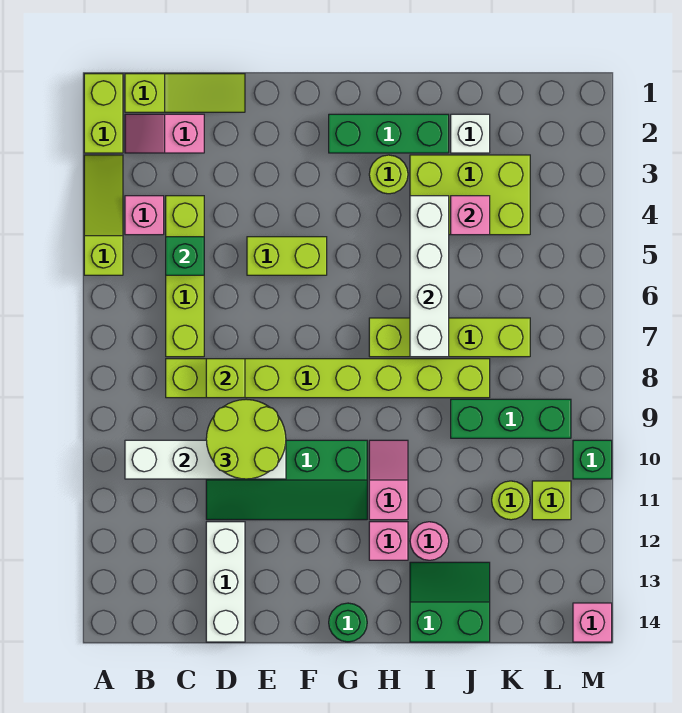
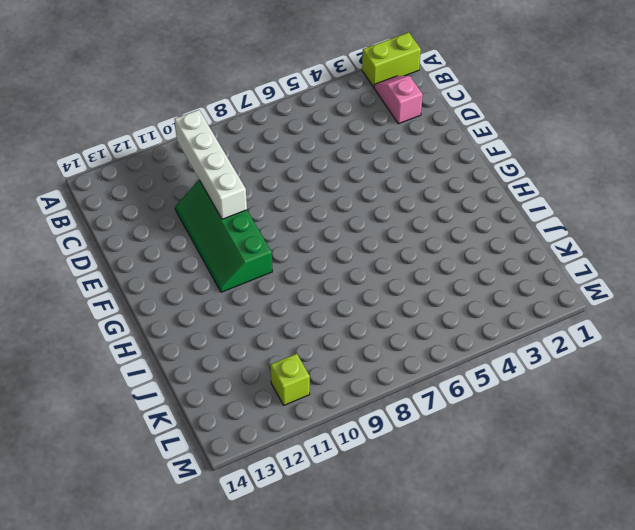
none -> lime 1x3 slope [84,155,123,275]
none -> lime 1x3 slope [125,74,245,112]
none -> pink 1x1 brick [125,196,164,235]
none -> lime 1x4 brick [166,196,204,357]

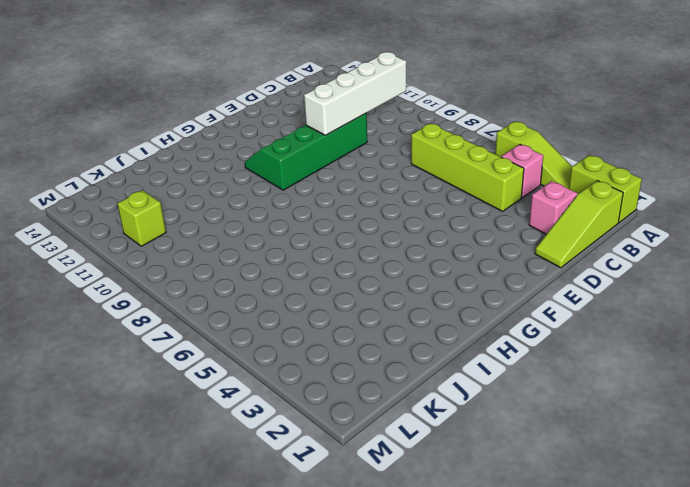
none -> lime 1x8 brick [166,359,490,398]
none -> white 1x3 brick [206,522,245,642]
none -> lime 1x2 brick [247,237,327,275]
none -> green 1x3 brick [329,114,449,153]

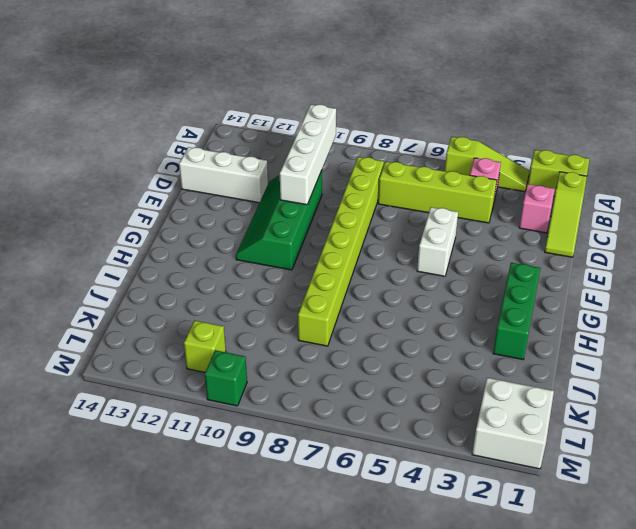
white 1x2 brick [417,207,458,276] -> lime 1x2 brick [247,237,327,275]
white 2x2 brick [472,378,554,469] -> none
none -> green 1x1 round brick [329,603,367,642]
none -> lime 1x1 round brick [369,155,408,194]
none -> lime 1x4 brick [369,318,530,357]
none -> pink 1x2 slope [369,440,408,520]

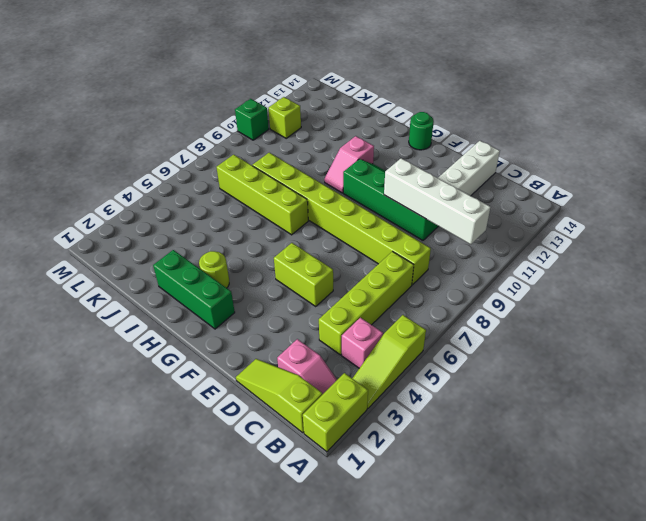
none -> pink 1x1 brick [369,522,408,560]
none -> lime 2x3 brick [410,155,530,235]
none -> pink 1x1 round brick [410,522,449,560]
none -> green 2x2 slope [410,562,490,642]

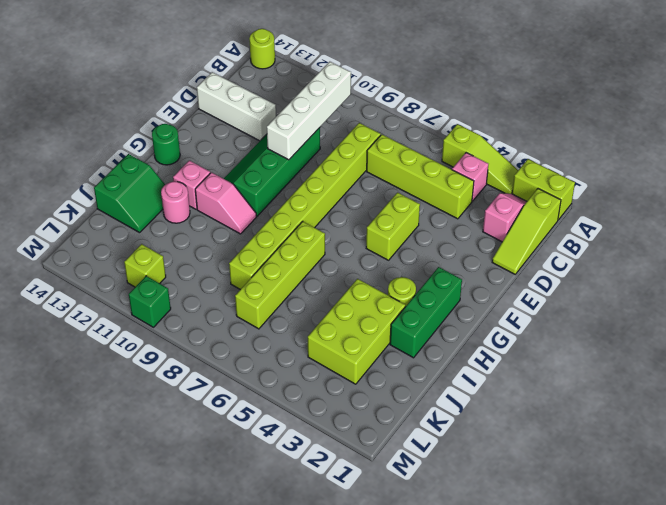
lime 1x1 round brick [249,29,275,69] -> lime 1x1 round brick moved to [492,481,530,520]
none -> white 1x1 brick [451,114,490,153]
none -> green 1x3 brick [451,399,571,438]
none -> pink 1x1 brick [573,603,612,642]
none -> green 1x1 brick [166,237,204,275]

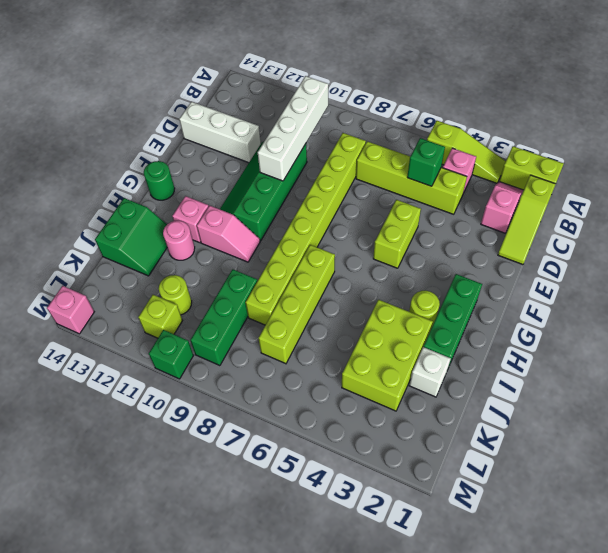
none -> lime 1x1 brick [206,359,245,398]
none -> white 1x4 brick [410,196,449,357]
none -> pink 1x1 brick [451,196,490,235]
none -> lime 2x2 round brick [206,399,286,479]

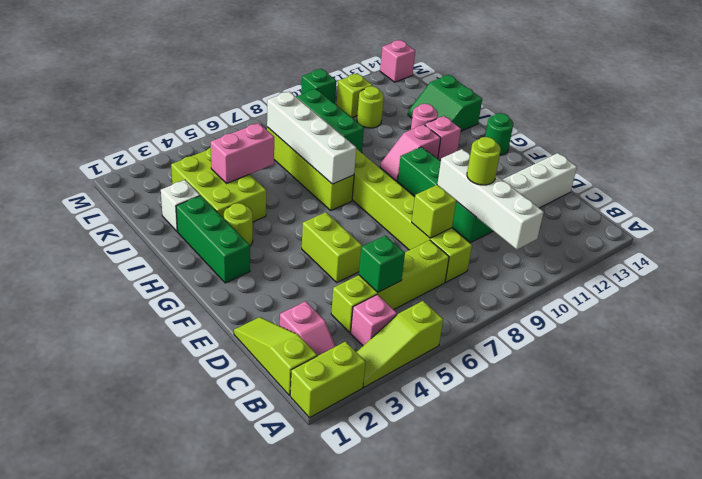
lime 1x1 round brick [467,137,501,185] -> lime 2x2 round brick [206,399,286,479]
white 1x4 brick [267,92,356,184] -> white 1x4 brick turned to [410,196,449,357]
pink 1x2 brick [211,123,274,184] -> pink 1x1 brick [451,196,490,235]

